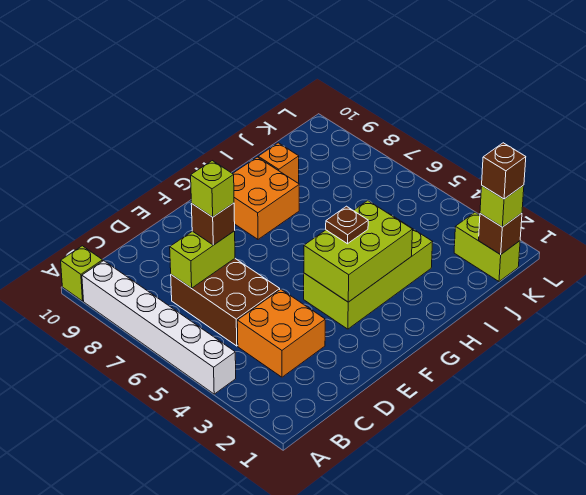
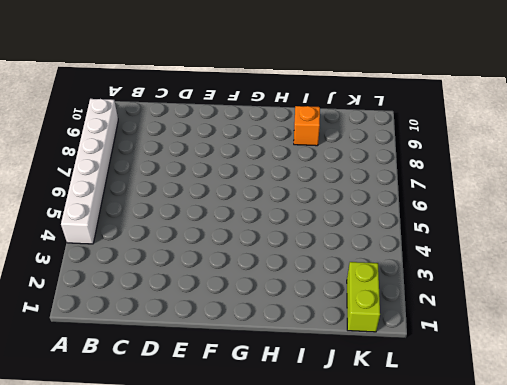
none -> lime 1x1 brick [61,246,103,301]
none -> orange 2x2 brick [237,289,325,377]
none -> brown 2x3 brick [171,259,280,346]

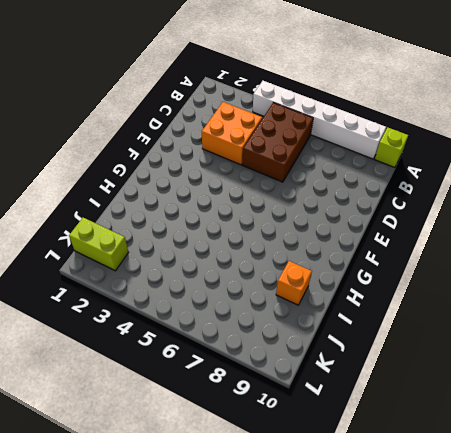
brown 2x3 brick [242,103,313,182] -> brown 2x3 brick turned to [171,259,280,346]
none -> lime 2x4 brick [304,213,433,329]
none -> orange 2x2 brick [233,157,299,239]
none -> lime 1x2 brick [170,231,235,288]

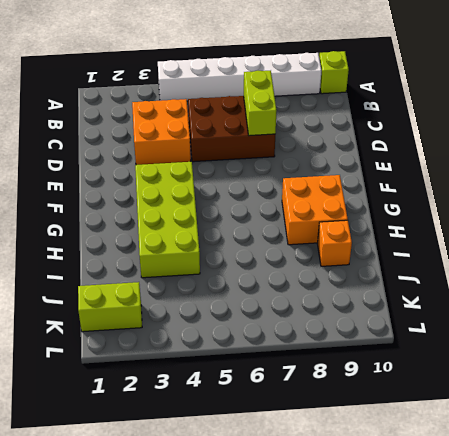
none -> lime 2x3 brick [304,201,413,302]
none -> brown 1x1 brick [479,213,522,255]
none -> brown 1x1 brick [191,203,235,245]

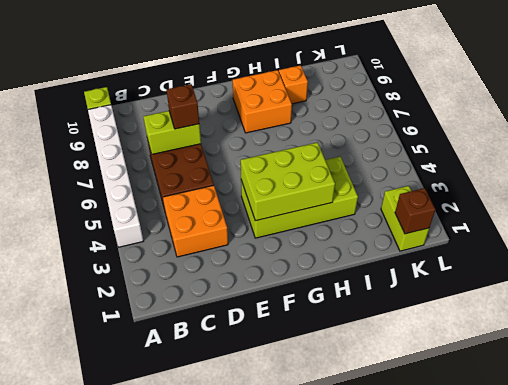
none -> brown 1x1 plate [326,206,368,244]
none -> lime 1x1 brick [480,185,524,227]
none -> lime 1x1 brick [191,161,234,217]

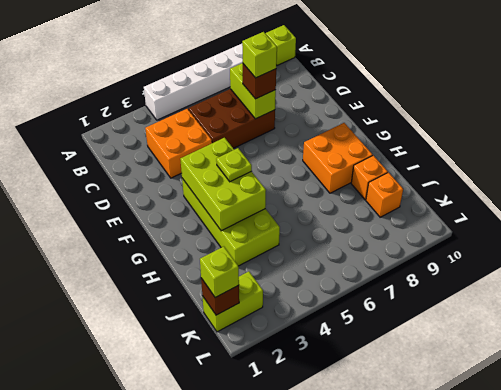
lime 1x1 plate [216,148,252,182] -> brown 1x1 plate [326,206,368,244]
orange 1x1 brick [366,173,403,217] -> none
none -> brown 1x1 brick [482,143,526,199]

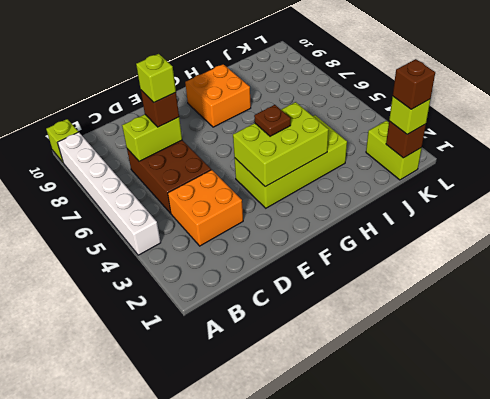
none -> orange 1x1 brick [258,143,299,183]

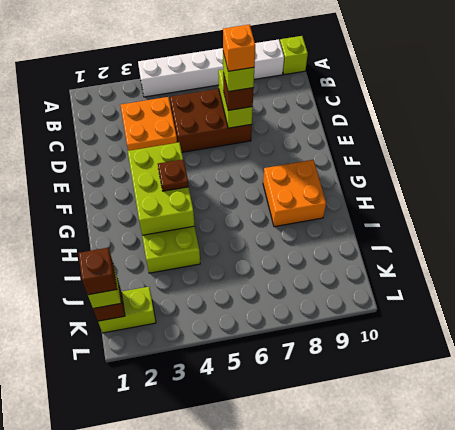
orange 1x1 brick [223,24,255,71] -> orange 1x1 brick moved to [258,143,299,183]

